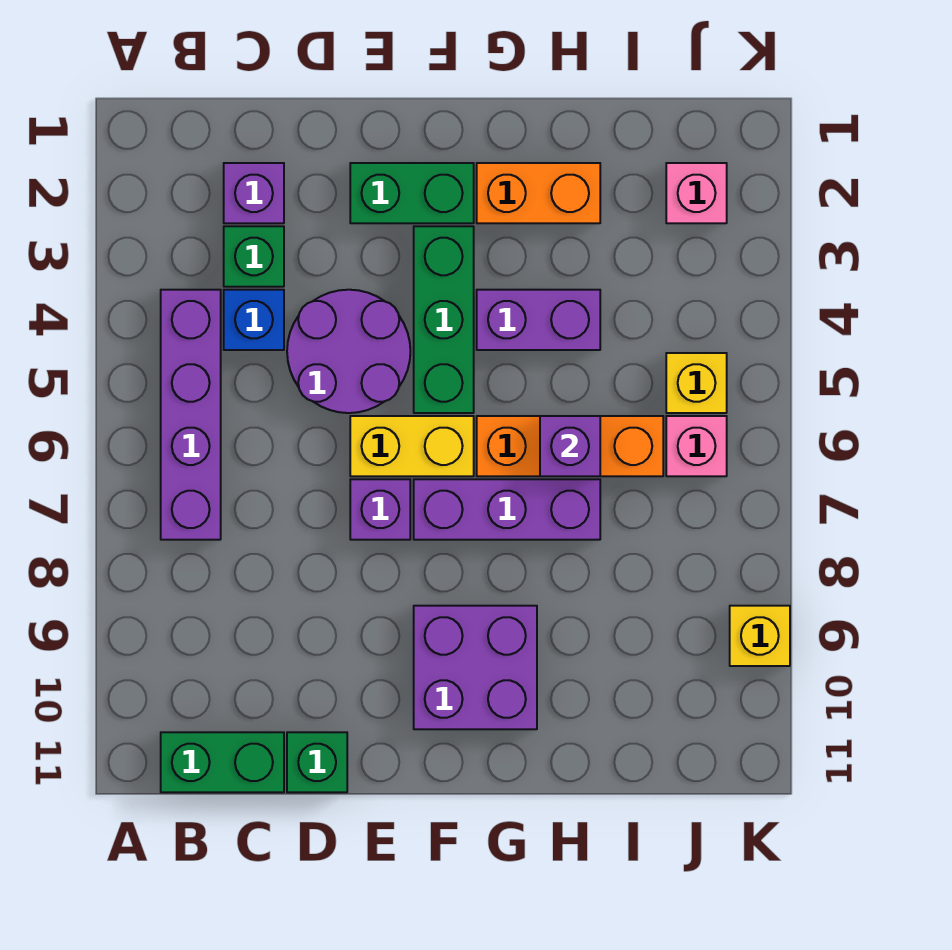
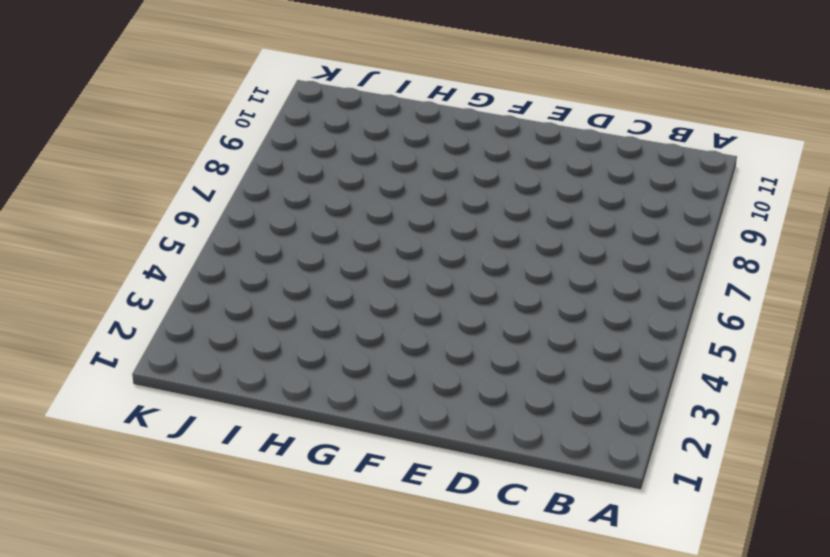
none -> purple 1x4 brick [161,290,221,540]
none -> green 1x2 brick [161,732,284,792]
none -> purple 1x1 brick [224,163,284,223]

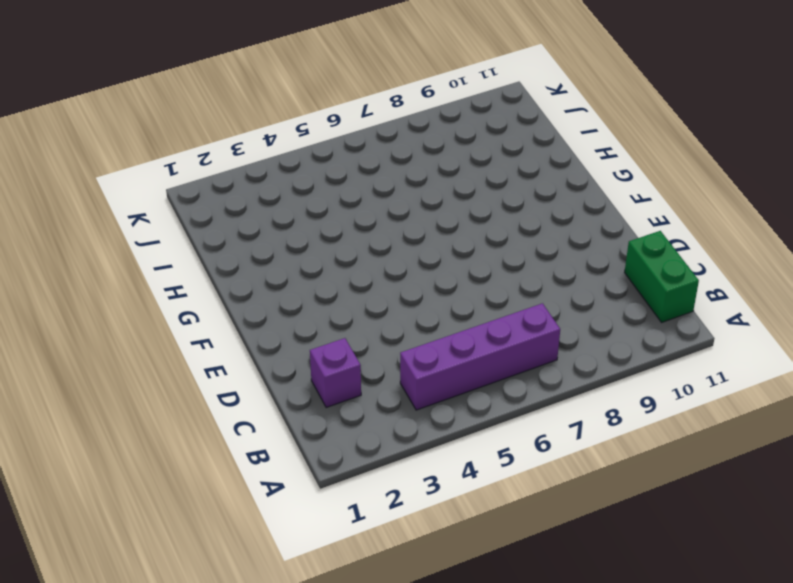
none -> green 1x1 brick [224,226,284,287]
none -> blue 1x1 brick [224,290,284,350]
none -> purple 2x2 round brick [287,290,410,413]

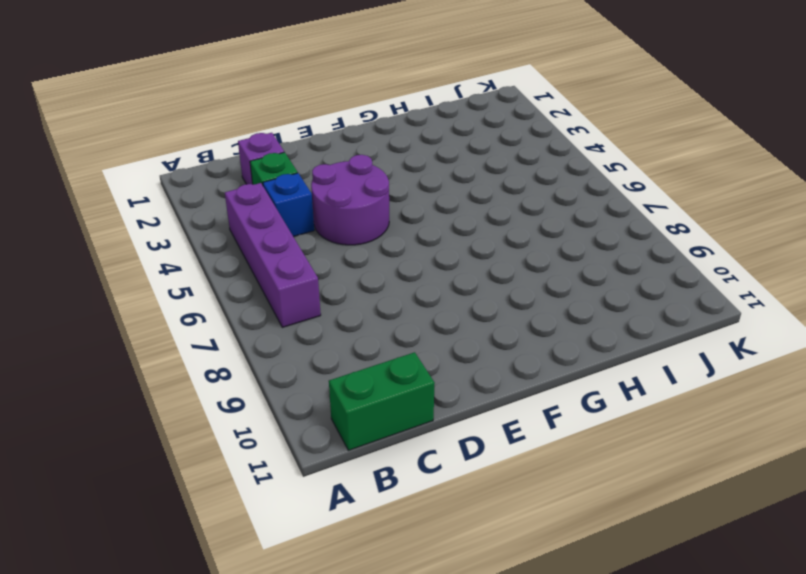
none -> green 1x1 brick [287,732,347,792]
none -> green 1x2 brick [350,163,474,223]
none -> yellow 1x2 brick [350,416,474,476]

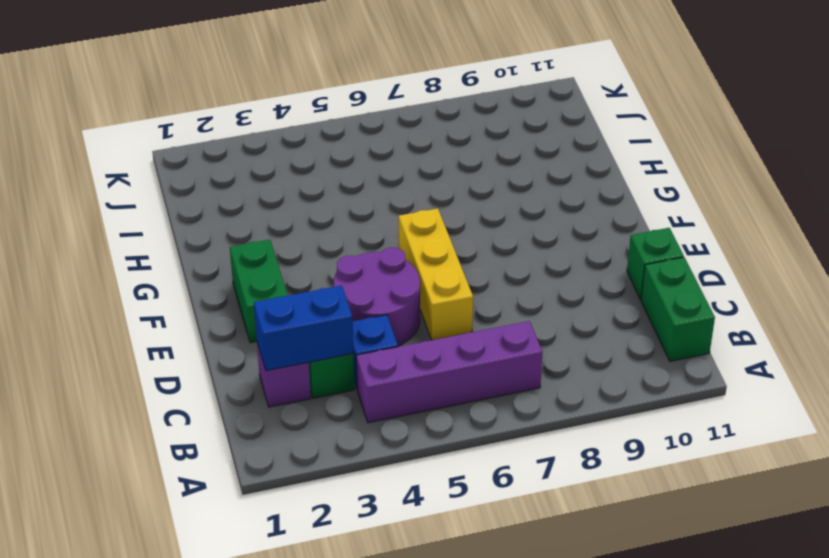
blue 1x2 brick [254,285,354,371] -> none
yellow 1x3 brick [399,208,473,340] -> yellow 1x2 brick [350,416,474,476]
none -> purple 1x1 brick [350,479,410,540]
none -> green 1x3 brick [414,226,474,413]
none -> purple 1x3 brick [414,479,600,540]

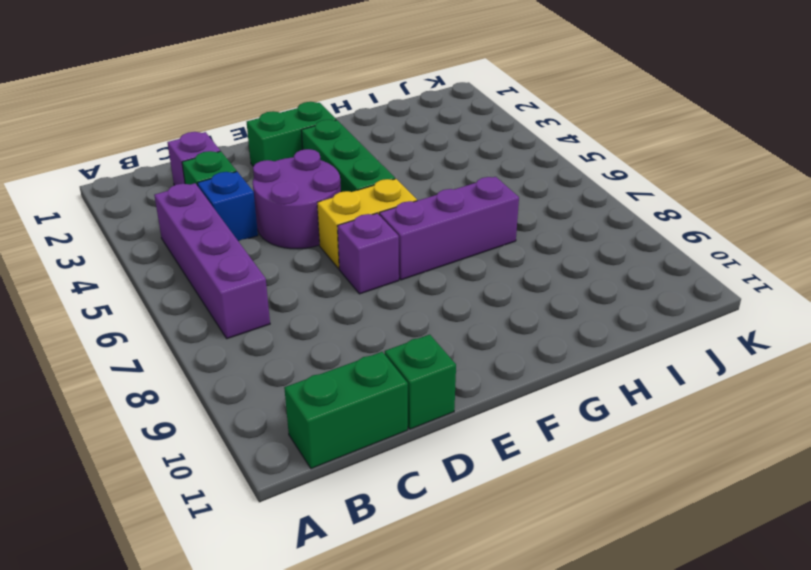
none -> purple 2x2 brick [414,606,537,729]
none -> orange 1x2 brick [477,163,600,223]
none -> purple 1x2 brick [477,290,600,350]

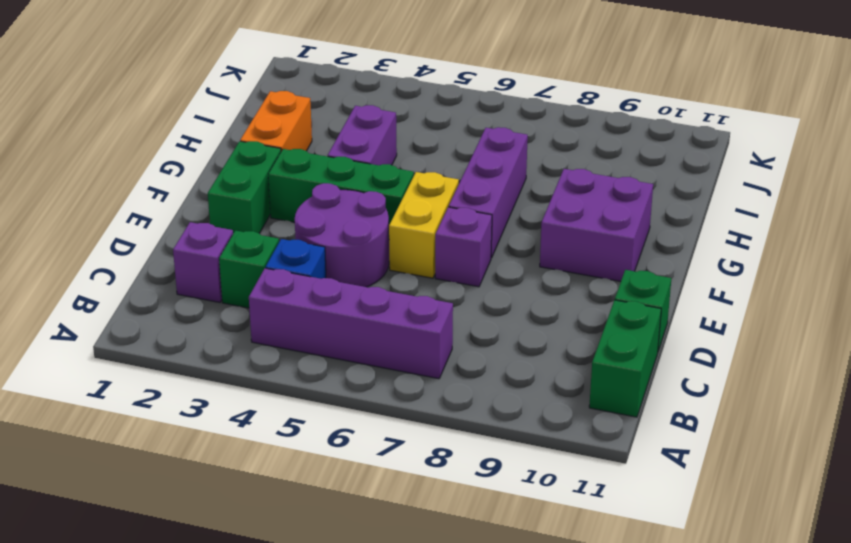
none -> orange 1x3 brick [477,416,663,476]
none -> pink 1x1 brick [666,163,727,223]
none -> yellow 1x1 brick [666,353,727,413]

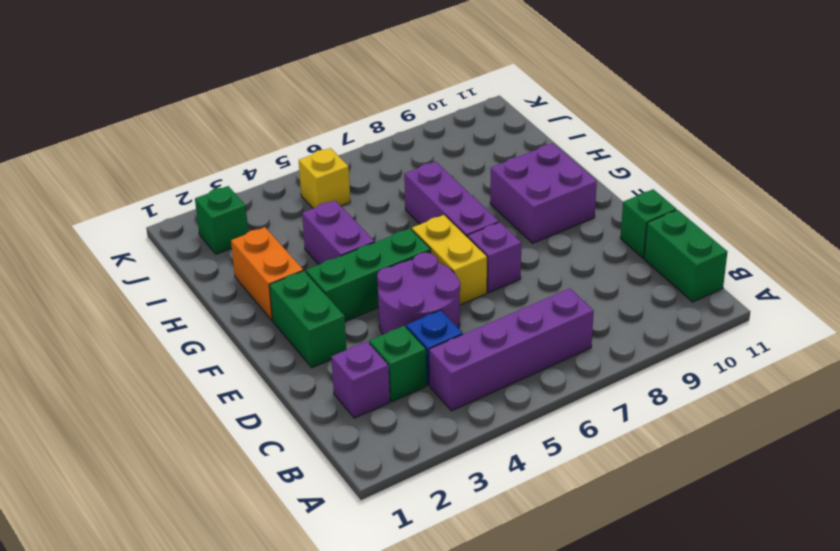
green 1x1 brick [195,186,248,254] -> pink 1x1 brick [666,163,727,223]
none -> orange 1x3 brick [477,416,663,476]
none -> pink 1x1 brick [666,416,727,476]
none -> yellow 1x1 brick [730,606,790,666]

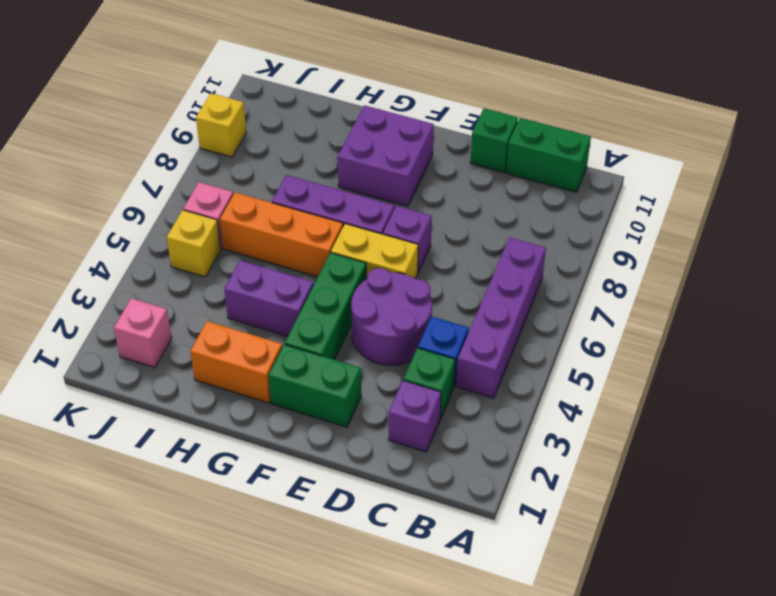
none -> purple 1x1 brick [540,416,600,476]

